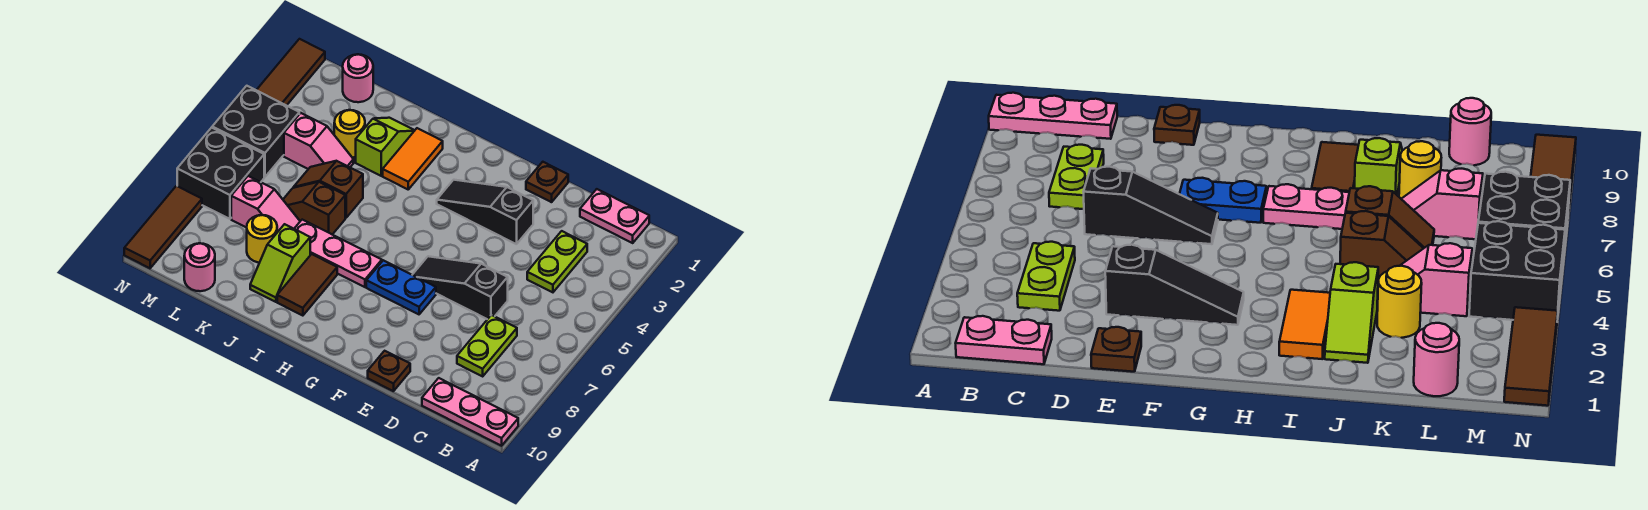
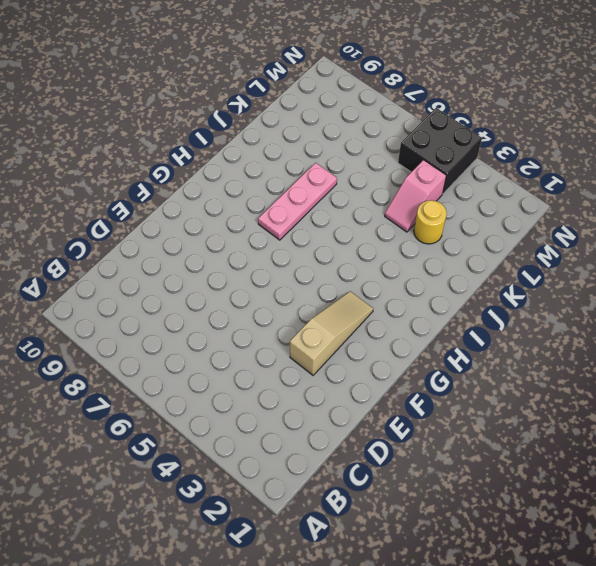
tan 1x3 slope [290,291,373,375] -> black 1x3 slope [437,180,533,244]
none -> pink 1x3 plate [422,378,518,446]
none -> pink 1x2 plate [580,189,649,243]
none -> lime 1x2 plate [527,231,587,292]

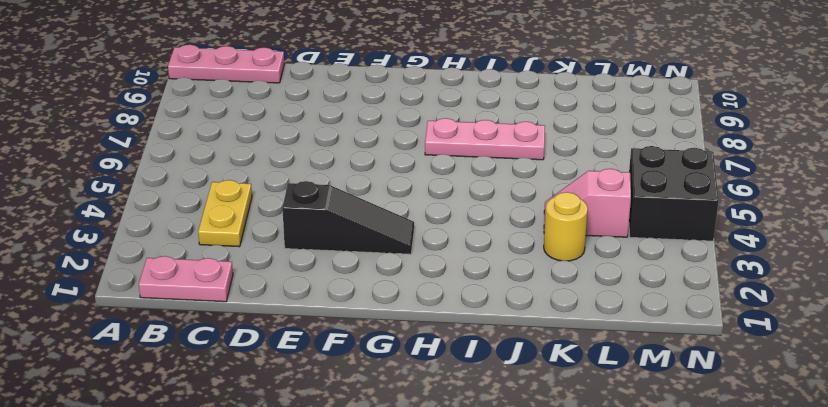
yellow 1x2 plate [198,180,252,247] -> lime 1x2 plate [527,231,587,292]
none -> lime 1x2 plate [457,315,517,376]
none -> black 1x3 slope [413,256,508,319]
none -> brown 1x1 plate [526,162,568,202]

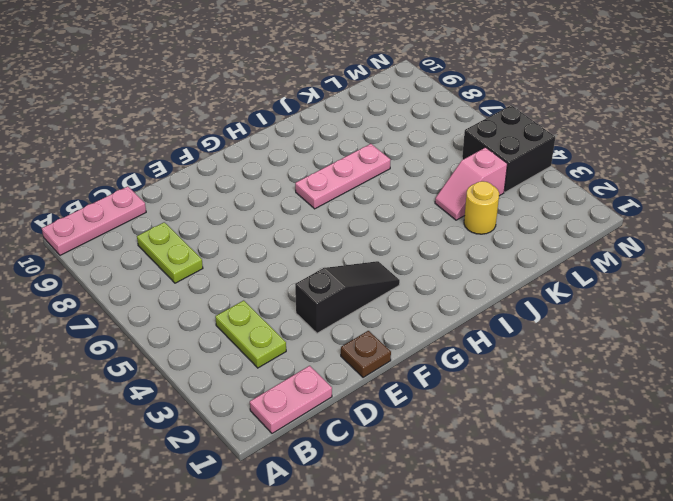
none -> black 1x3 slope [413,256,508,319]
none -> brown 1x1 plate [368,351,410,391]
none -> blue 1x2 plate [366,260,436,314]

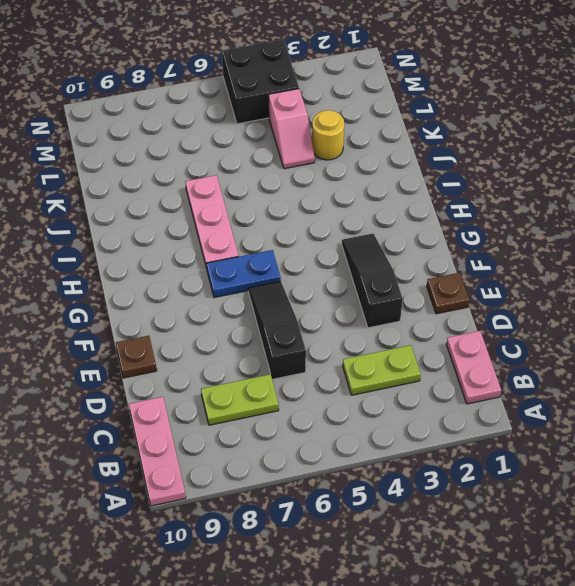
blue 1x2 plate [206,250,281,298] -> blue 1x2 plate turned to [366,260,436,314]
none -> orange 1x2 tile [383,128,443,189]
none -> brown 1x2 tile [277,254,337,316]
none -> lime 1x2 slope [356,118,415,176]

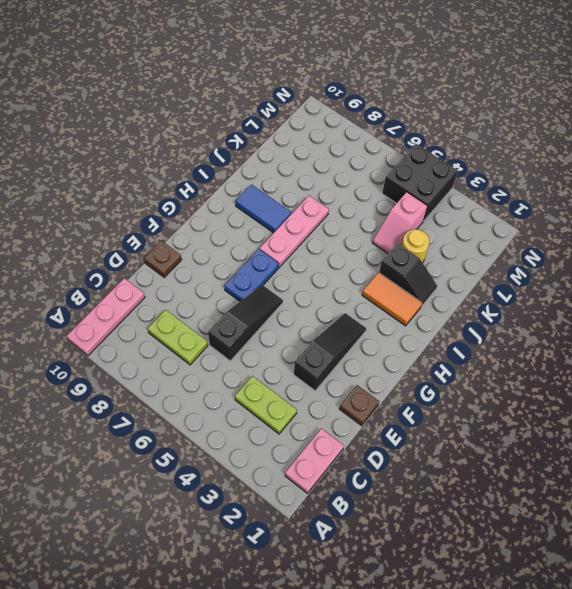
blue 1x2 tile [235,185,292,233] -> brown 1x2 tile [277,254,337,316]
black 1x2 slope [379,243,437,306] -> lime 1x2 slope [356,118,415,176]
none -> brown 1x2 slope [293,161,363,218]
none -> brown 1x2 slope [283,182,345,235]
none -> lime 1x2 slope [250,224,310,302]

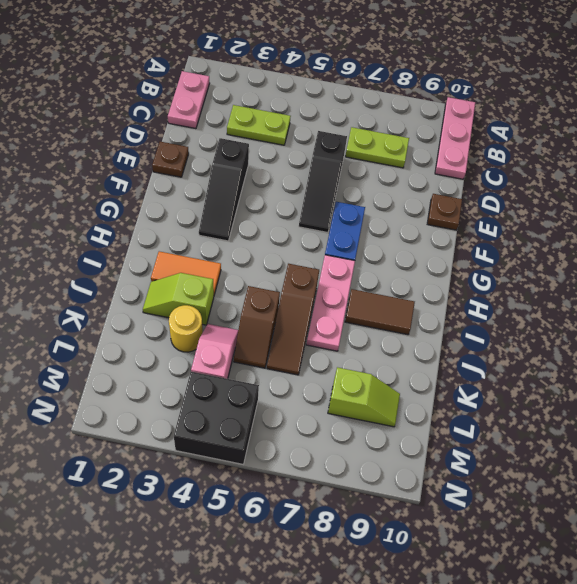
brown 1x3 slope [267,264,319,375] -> brown 1x2 slope [283,182,345,235]
lime 1x2 slope [328,367,400,427] -> lime 1x2 slope moved to [250,224,310,302]
none -> pink 1x2 slope [231,176,300,232]
none -> yellow 1x1 round brick [247,215,277,263]
none -> pink 1x1 round brick [343,54,373,102]

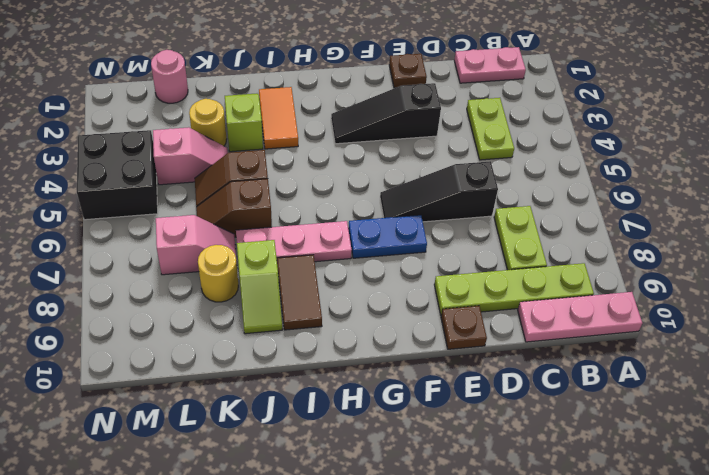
lime 1x4 plate [434,263,594,315] -> none
none -> pink 1x1 round brick [184,243,215,291]
none -> black 2x2 brick [177,128,264,219]
none -> brown 1x3 tile [257,39,325,106]

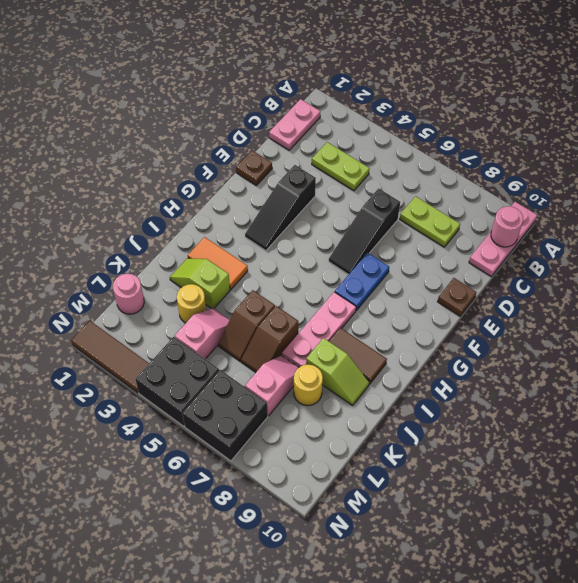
pink 1x1 round brick [491,206,523,247] -> pink 1x1 round brick moved to [184,243,215,291]
none -> brown 1x3 tile [124,186,202,268]

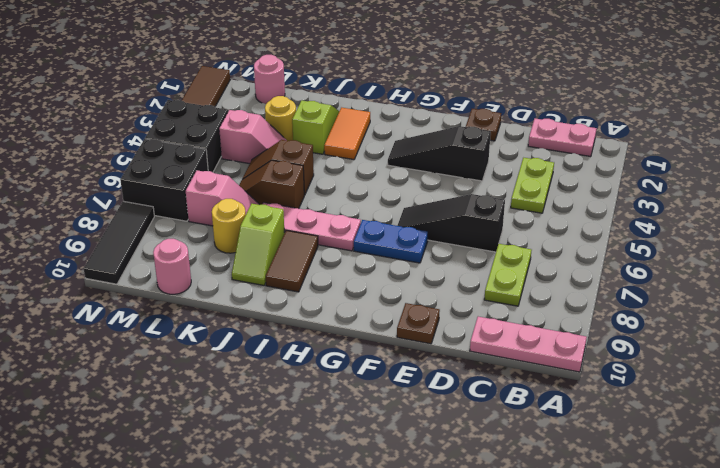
black 1x3 tile [84,201,154,284] -> brown 1x3 tile [124,186,202,268]

